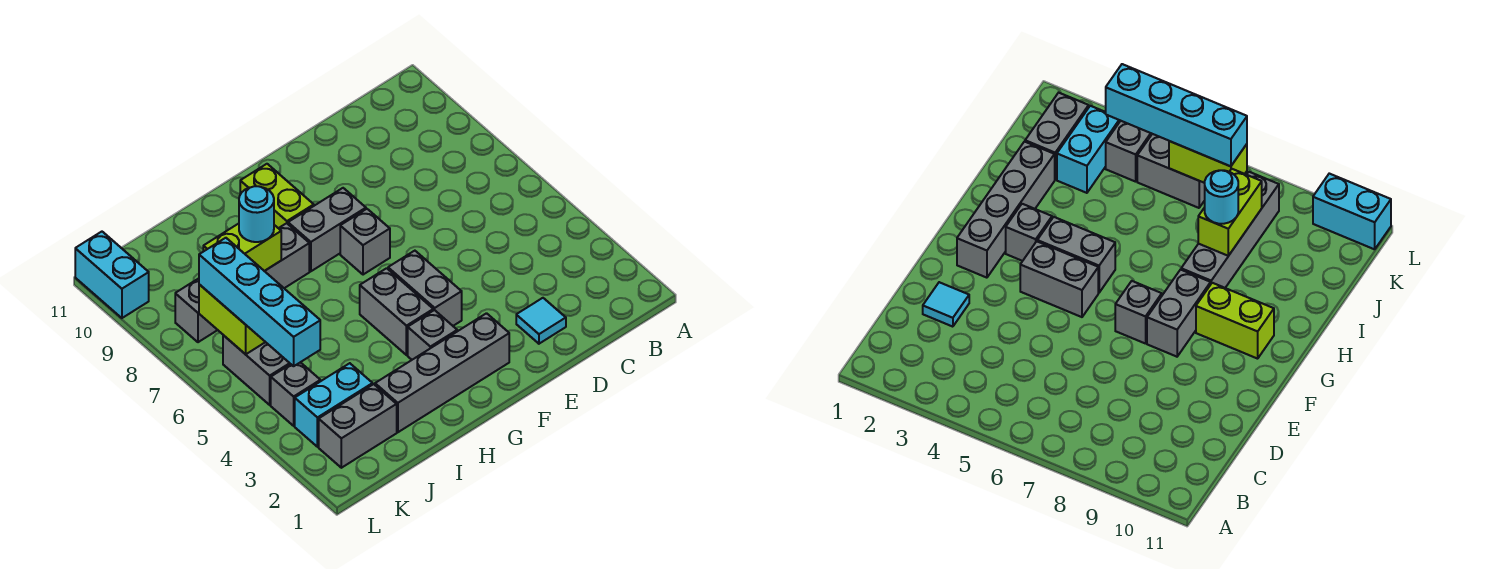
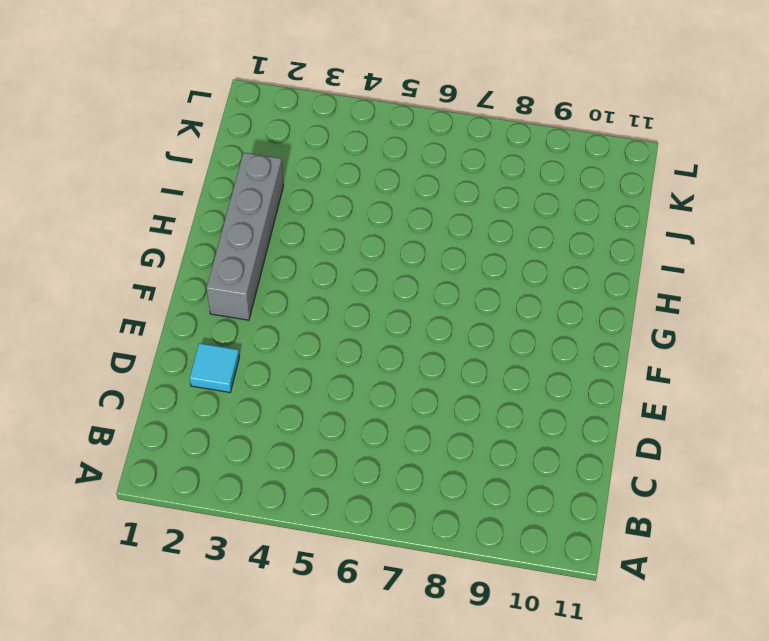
none -> grey 1x2 brick [388,251,462,326]
none -> grey 1x1 brick [340,209,390,275]
none -> grey 1x2 brick [288,188,366,271]

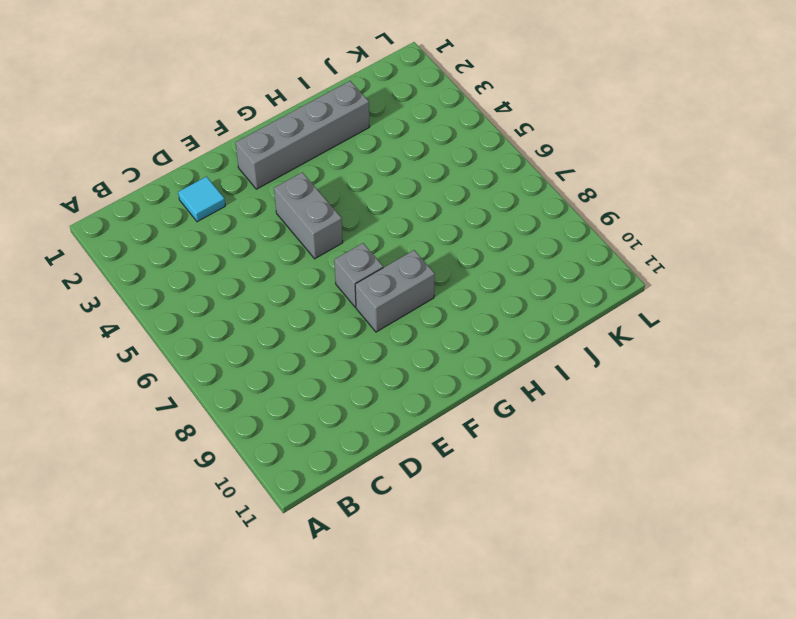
none -> grey 1x1 brick [408,310,457,360]
none -> grey 1x2 brick [360,268,433,355]
none -> lime 1x2 brick [240,164,314,228]

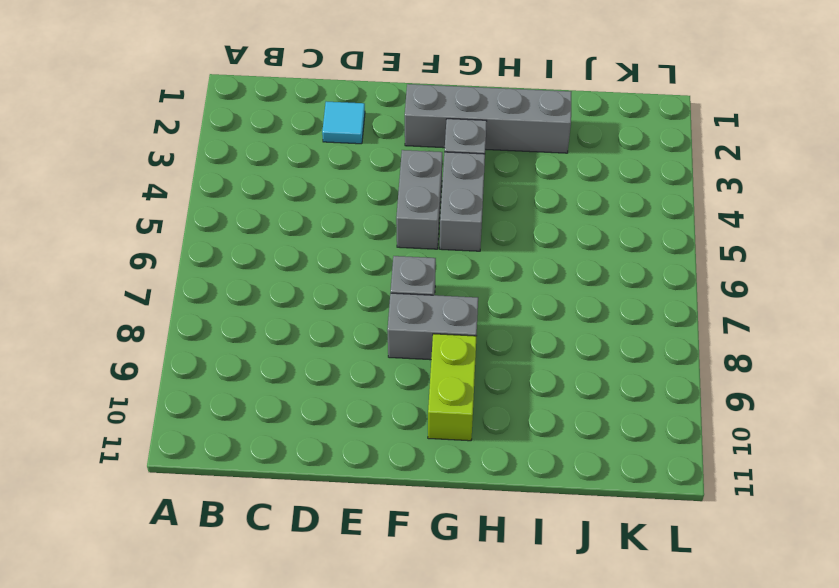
none -> grey 1x4 brick [175,223,309,342]
none -> grey 1x2 brick [319,384,397,468]
none -> cyan 1x2 brick [295,363,373,447]

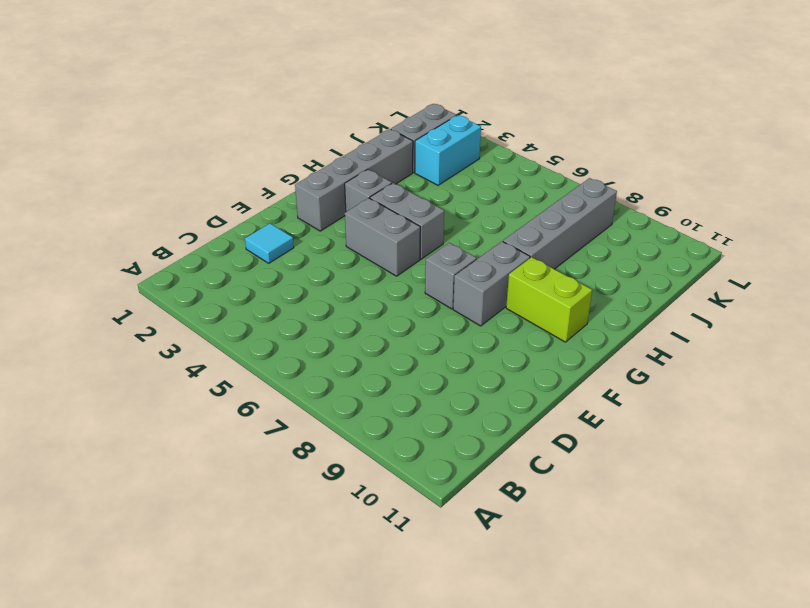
none -> grey 1x1 brick [271,362,320,426]
none -> grey 1x2 brick [223,335,290,405]
none -> cyan 1x2 brick [75,232,149,318]

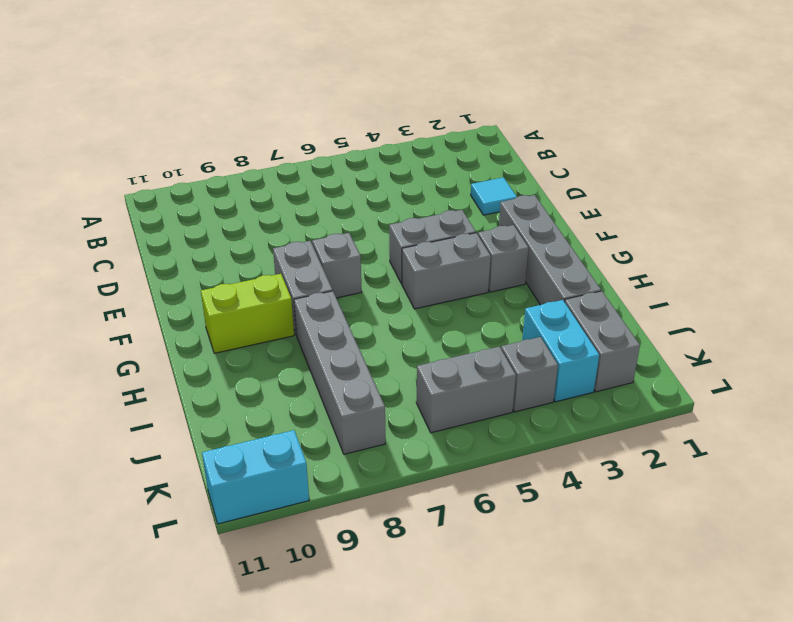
none -> lime 1x2 brick [203,224,281,271]
none -> lime 1x2 brick [199,284,265,354]
none -> cyan 1x1 round brick [239,186,274,242]

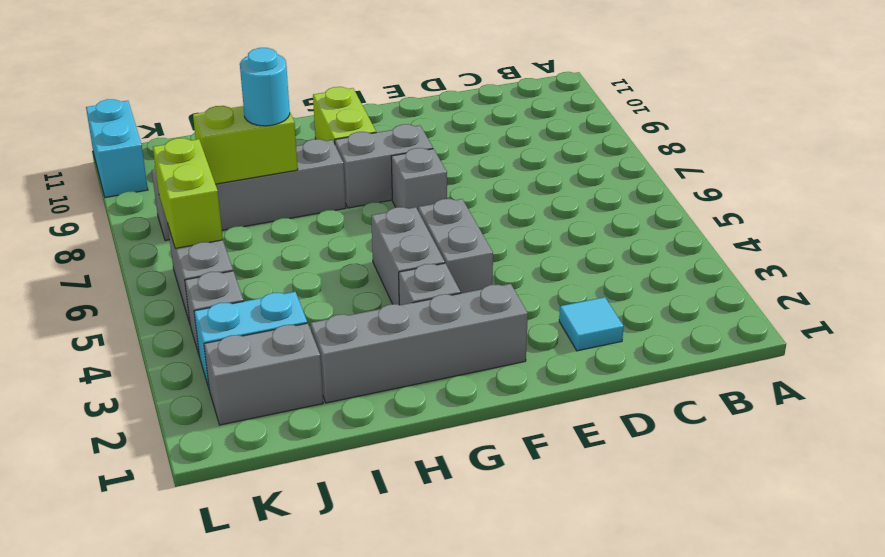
none -> cyan 1x4 brick [199,238,320,366]

